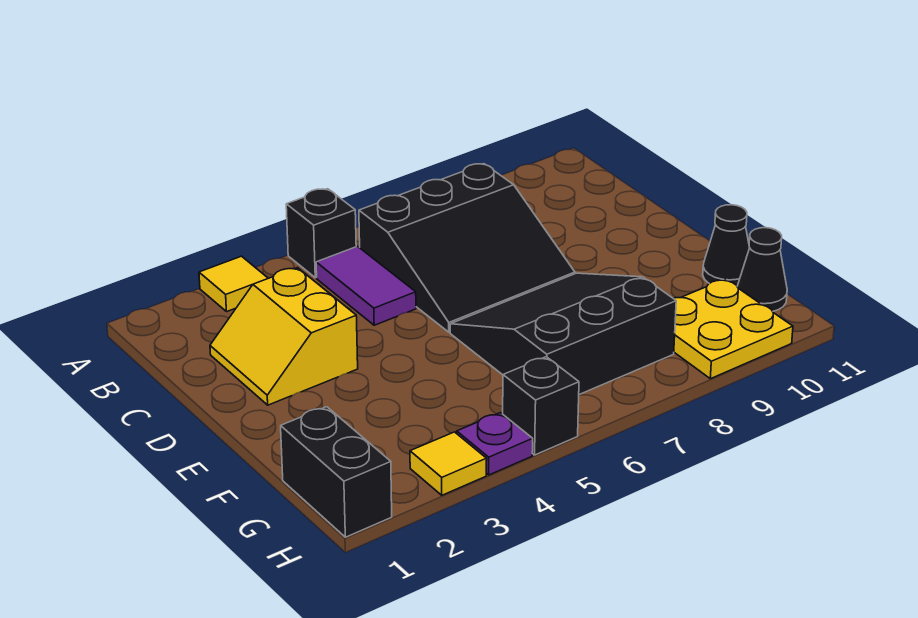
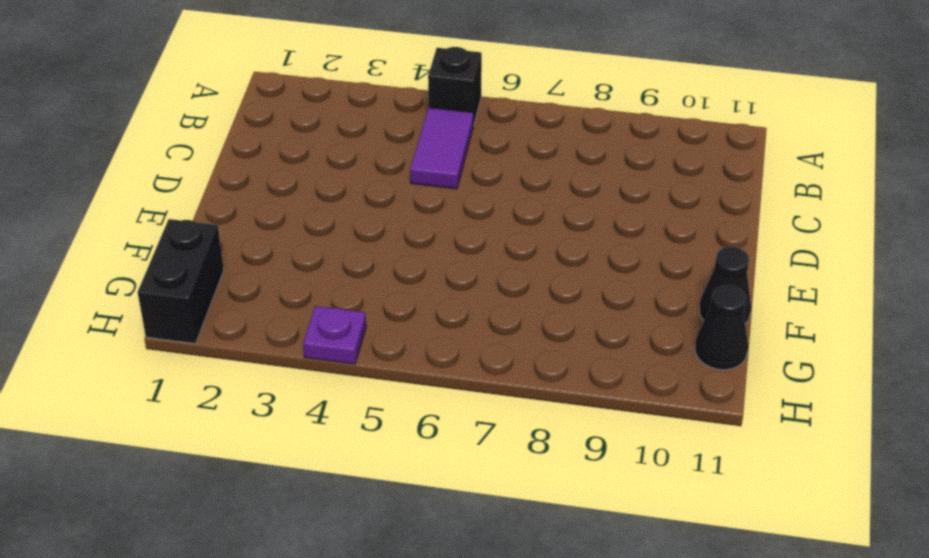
none -> yellow 1x1 tile [199,256,268,311]
none -> black 3x3 slope [359,164,575,332]
none -> yellow 2x2 slope [210,268,358,405]

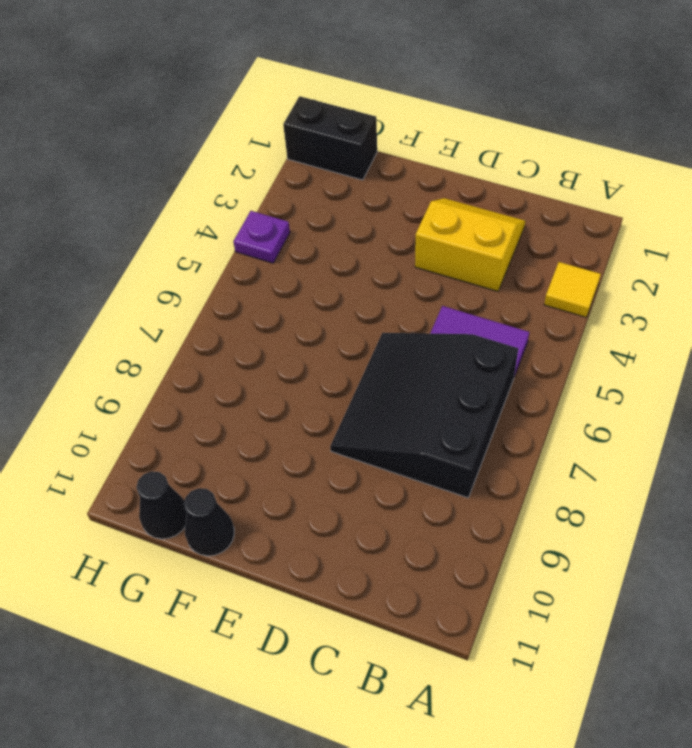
none -> black 1x1 brick [286,189,356,278]
none -> black 3x3 slope [450,273,676,394]
none -> yellow 2x2 plate [673,279,793,379]

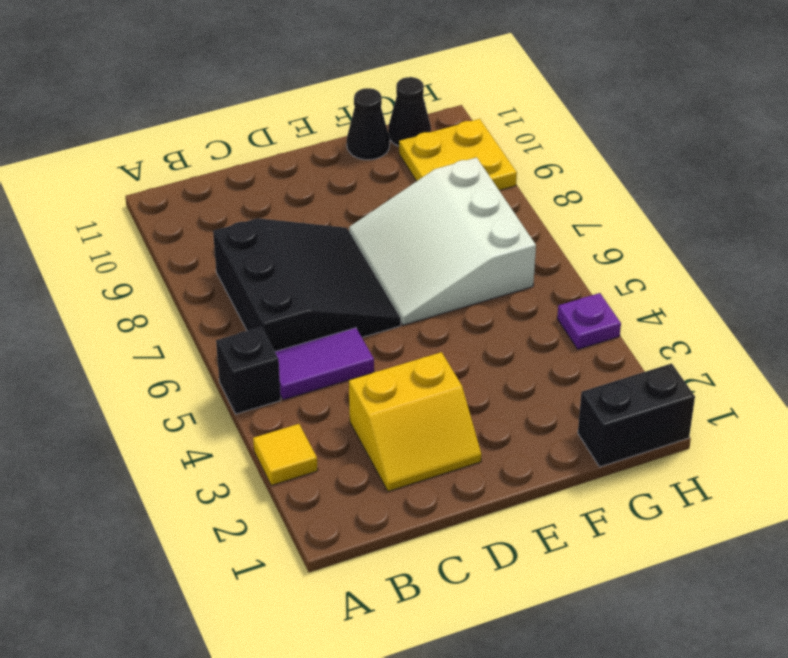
white 3x3 slope [349,157,536,325] -> black 3x3 slope [450,273,676,394]
none -> yellow 1x1 tile [410,432,487,495]
none -> black 1x1 brick [503,357,579,455]

